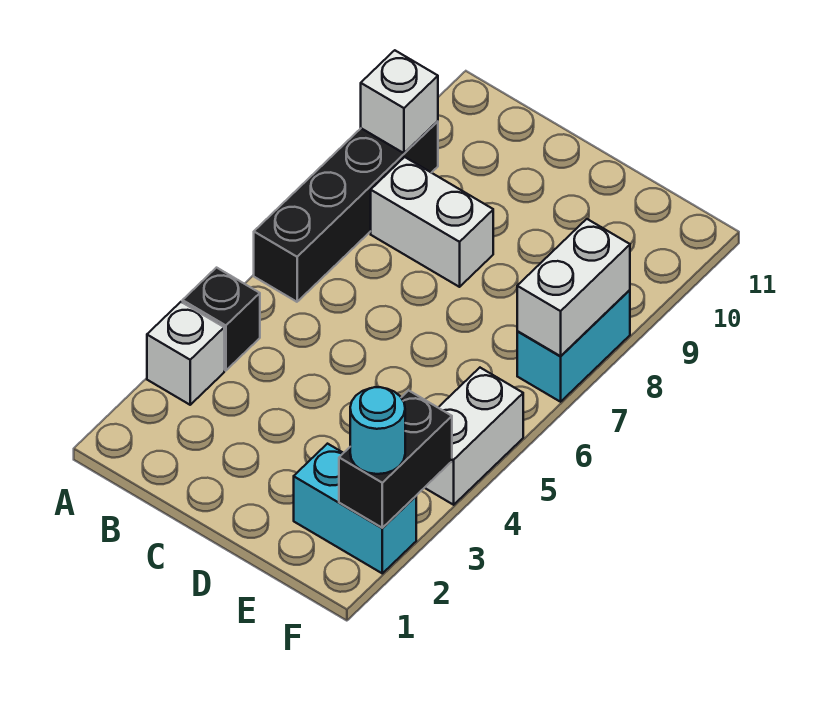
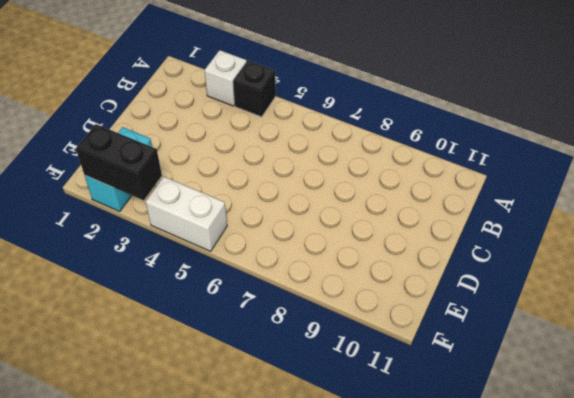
none -> black 1x4 brick [254,121,438,302]
none -> white 1x2 brick [371,157,493,287]

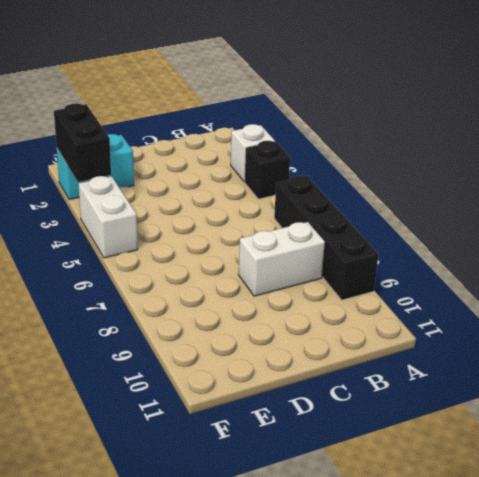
none -> cyan 1x2 brick [517,290,630,402]
none -> white 1x1 brick [361,50,438,153]

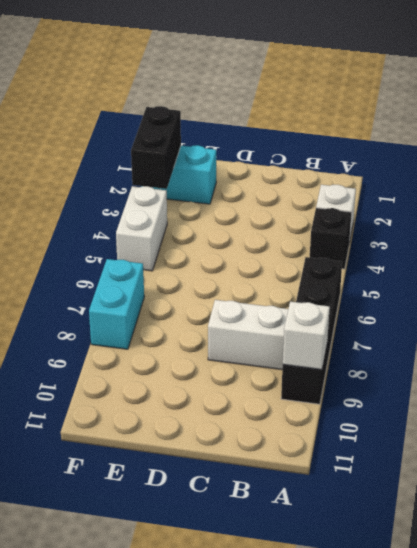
none -> white 1x2 brick [517,219,630,356]
none -> cyan 1x1 round brick [350,387,405,474]

